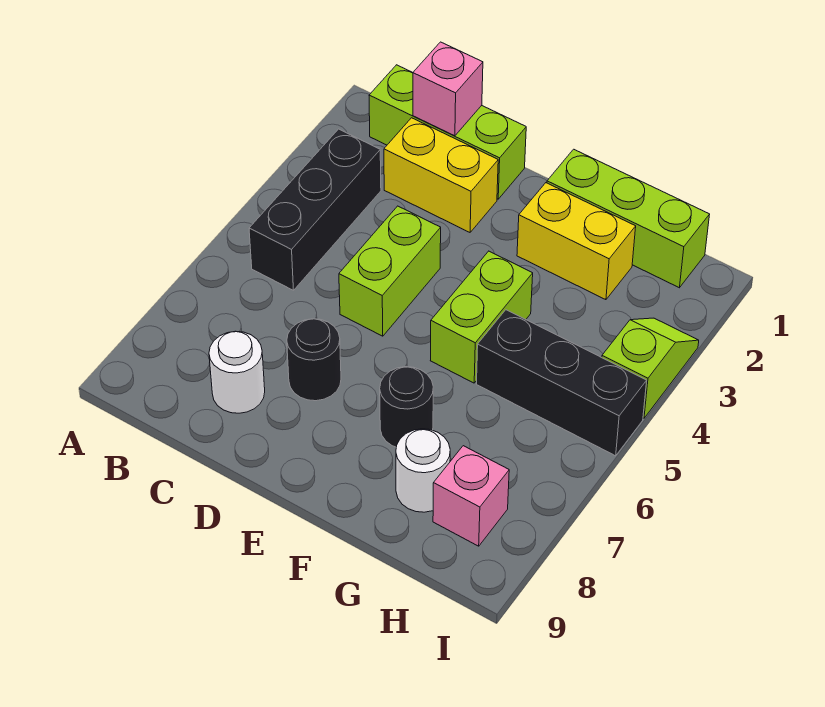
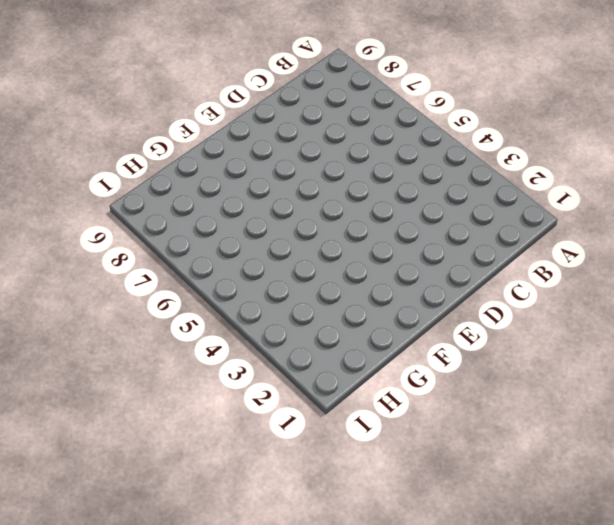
none -> lime 1x3 brick [369,65,526,199]
none -> black 1x3 brick [249,129,381,290]
none -> yellow 1x2 brick [384,118,498,232]

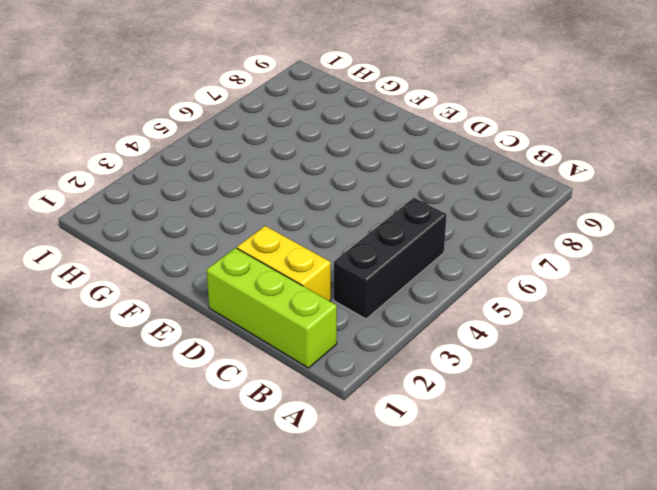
none -> white 1x1 round brick [209,331,265,413]
none -> lime 1x2 brick [339,206,441,336]
none -> black 1x1 round brick [287,319,341,401]

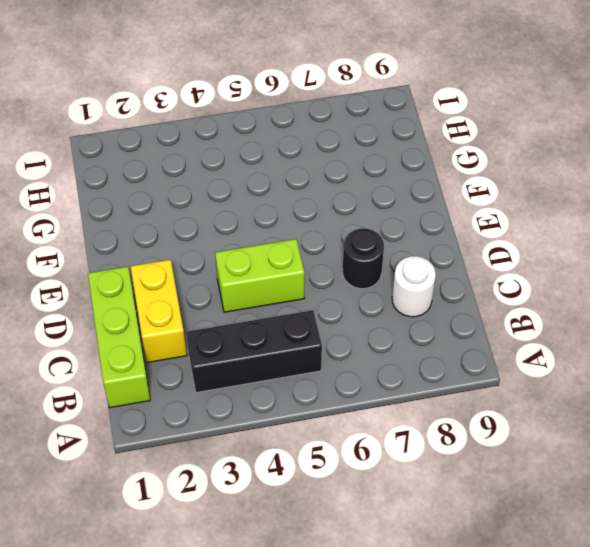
none -> lime 1x3 brick [547,149,710,288]
none -> yellow 1x2 brick [517,183,636,300]
none -> lime 1x2 brick [430,251,533,383]

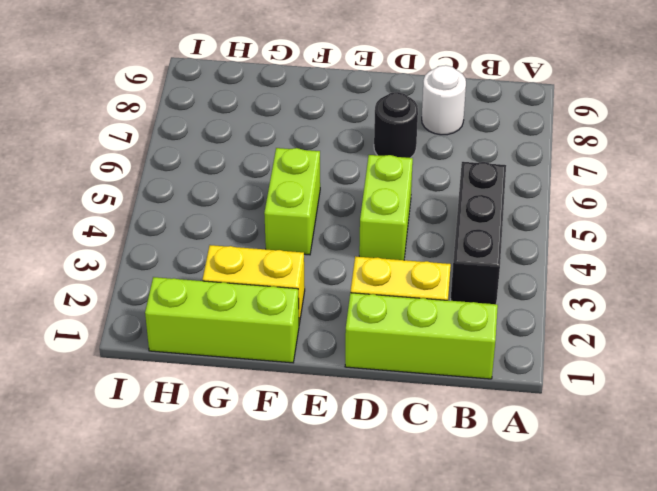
none -> black 1x1 round brick [380,367,433,447]
none -> black 1x3 brick [477,310,647,456]
none -> white 1x1 round brick [396,429,450,512]

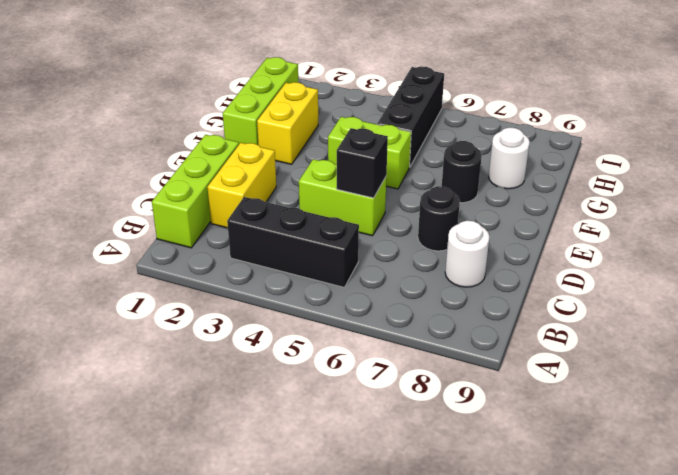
black 1x1 brick [337,128,388,198] -> none
none -> pink 1x1 brick [433,446,509,546]
none -> lime 1x2 slope [602,318,699,418]
none -> pink 1x1 brick [413,42,483,136]

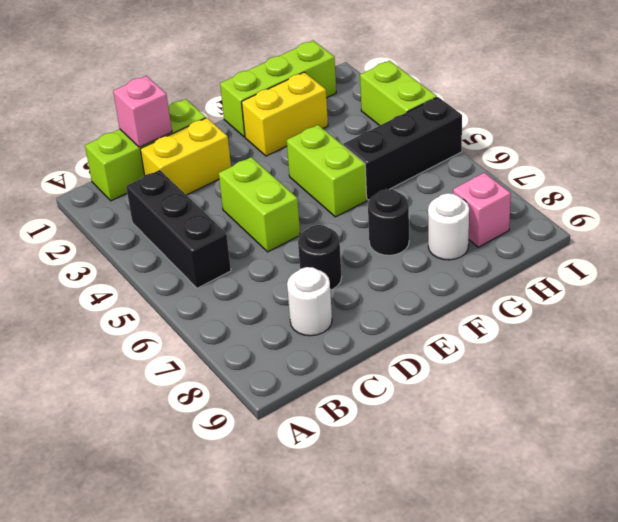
lime 1x2 brick [360,61,437,126] -> lime 1x2 slope [602,318,699,418]

